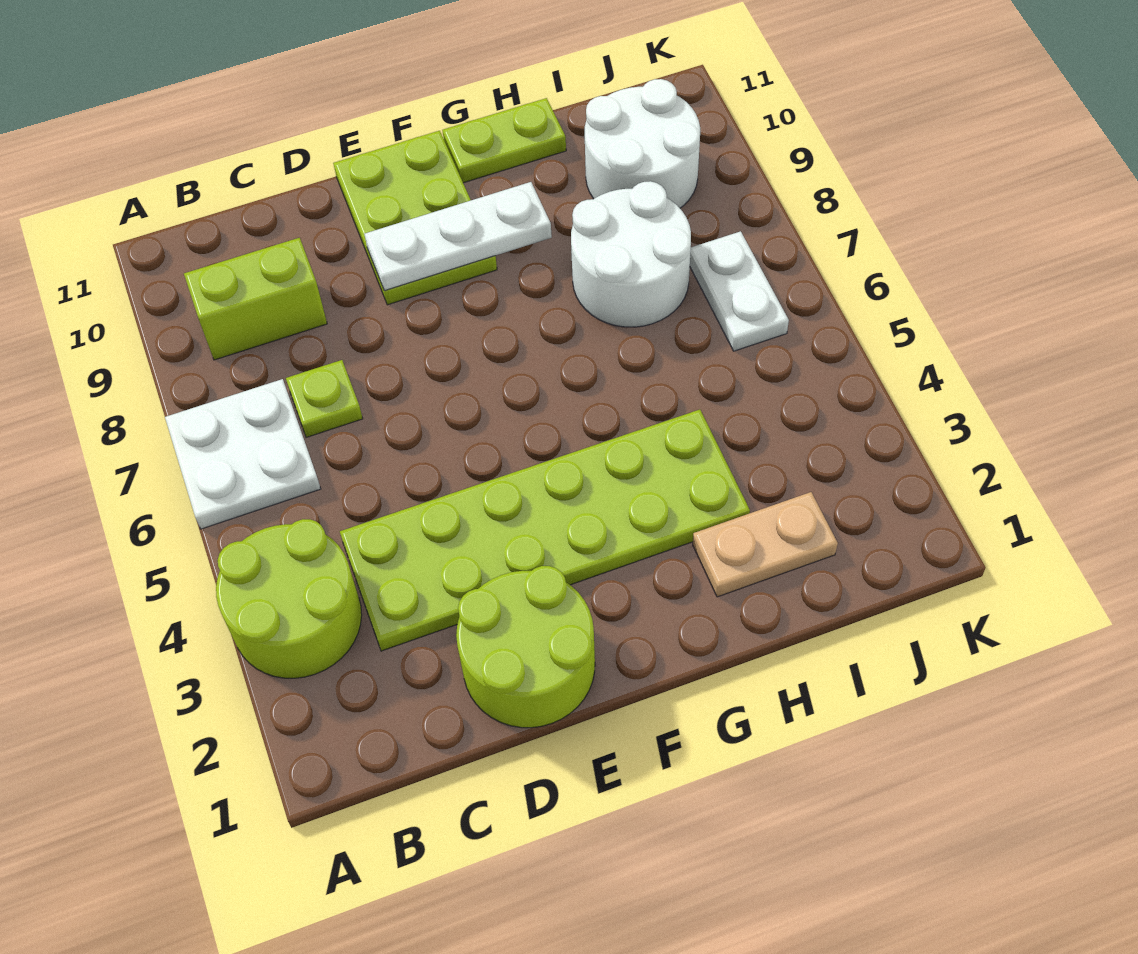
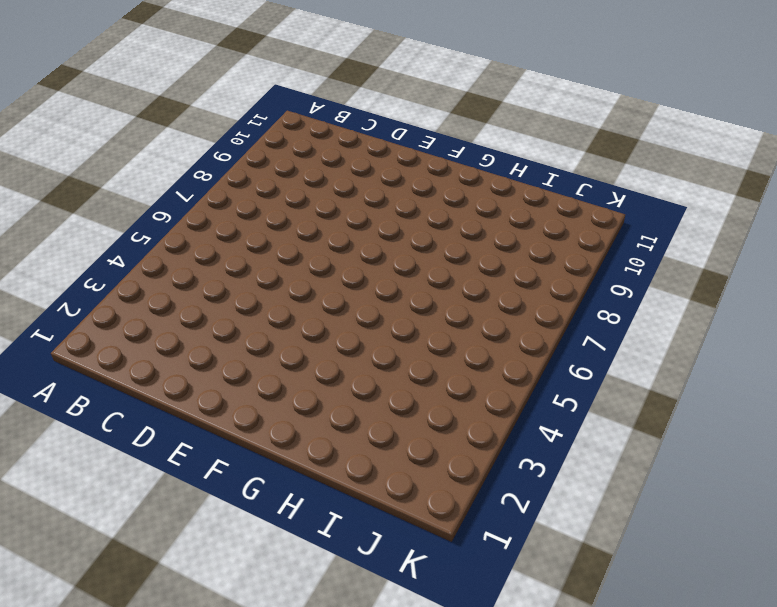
none -> lime 2x2 round brick [216,519,362,678]
none -> white 2x2 plate [165,379,321,529]
none -> lime 1x2 brick [184,238,327,360]

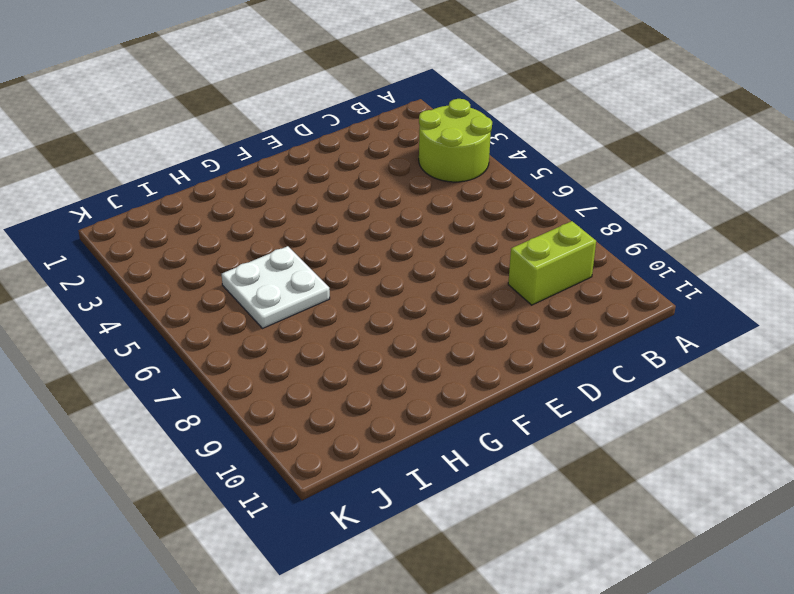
white 2x2 plate [222,246,330,328] -> white 2x2 plate moved to [165,379,321,529]
none -> lime 2x6 plate [340,410,750,651]
none -> lime 1x1 plate [286,360,363,437]
none -> lime 2x2 round brick [456,566,595,728]

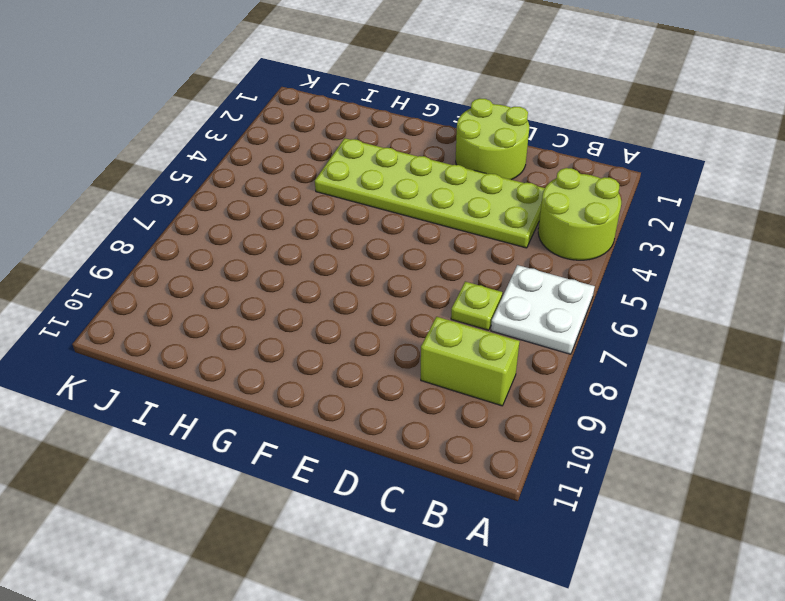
none -> lime 2x3 plate [333,131,497,305]
none -> lime 1x2 plate [442,98,566,183]
none -> tan 1x2 plate [693,492,838,597]

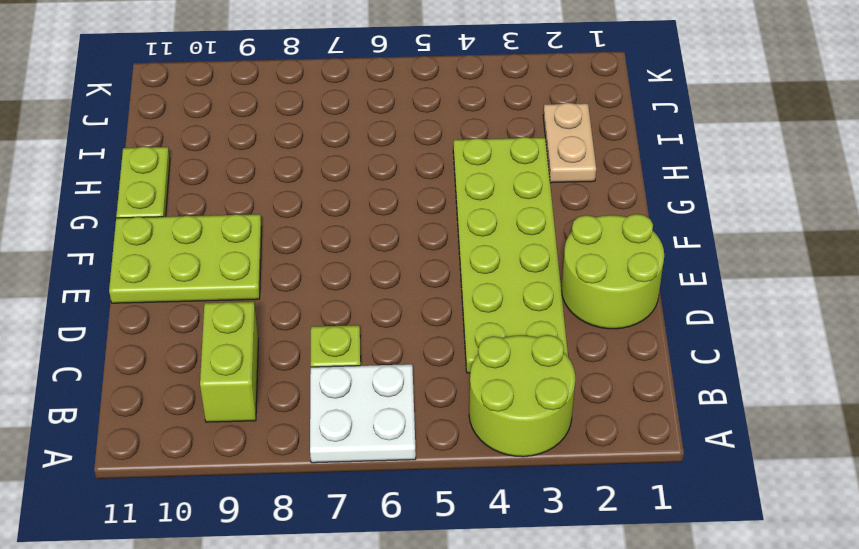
none -> white 2x2 round brick [571,181,691,327]
none -> white 2x2 round brick [585,79,700,208]
none -> white 1x2 plate [690,231,789,351]

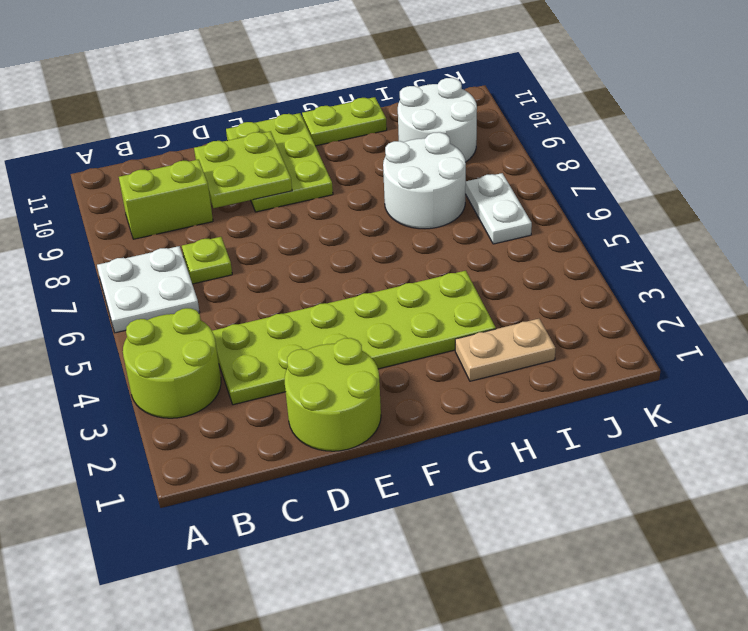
lime 2x2 plate [194,131,292,208] -> white 1x3 plate [364,182,552,291]

